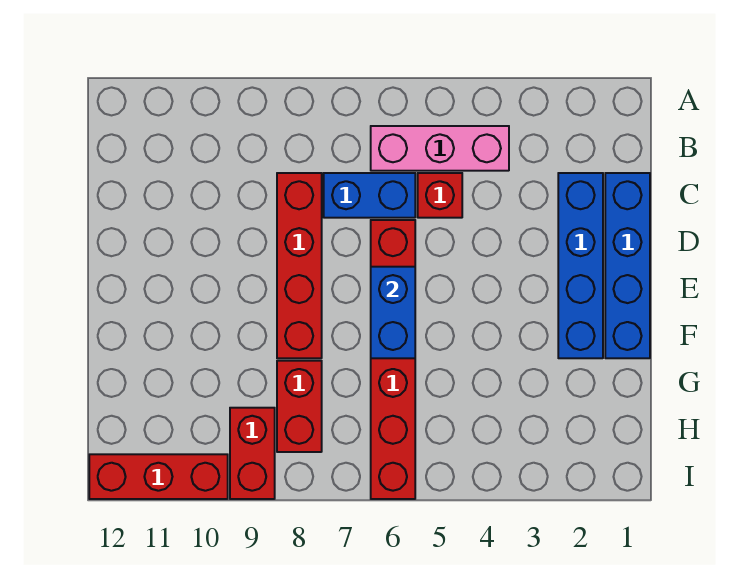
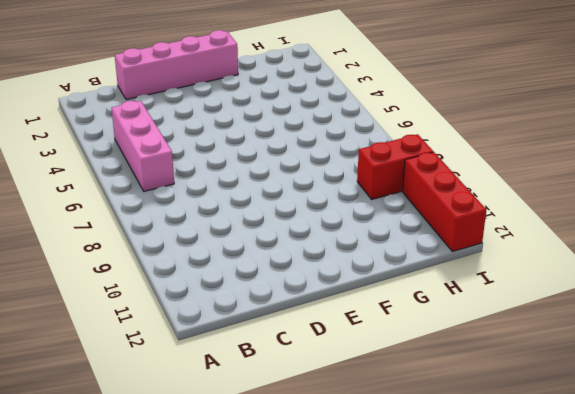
pink 1x4 brick [115,30,238,100] -> blue 1x4 brick [605,173,650,358]
none -> blue 1x4 brick [558,173,603,358]
none -> red 1x1 brick [418,173,462,218]

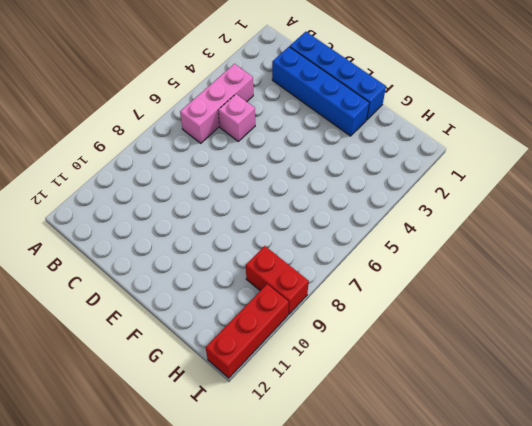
pink 1x1 brick [219,94,255,141] -> red 1x1 brick [418,173,462,218]
none -> blue 1x2 brick [324,173,415,218]
none -> red 1x4 brick [277,173,322,358]

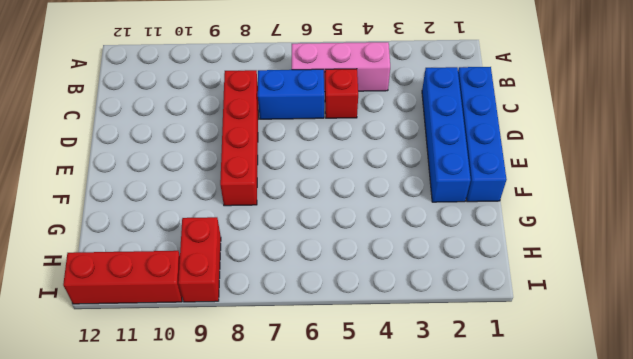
none -> red 1x6 brick [371,220,415,499]
none -> red 1x2 brick [277,361,322,452]

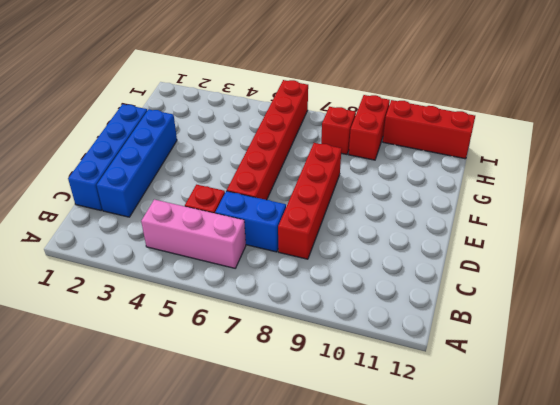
red 1x1 brick [321,107,356,154] -> red 1x2 brick [277,361,322,452]
none -> blue 1x2 brick [371,267,415,358]

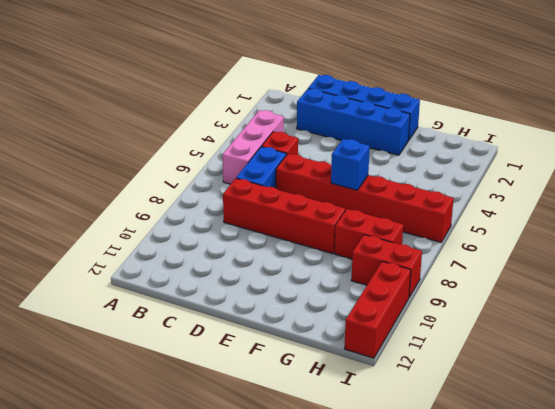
blue 1x1 brick [331,139,370,190] -> blue 1x2 brick [371,267,415,358]

